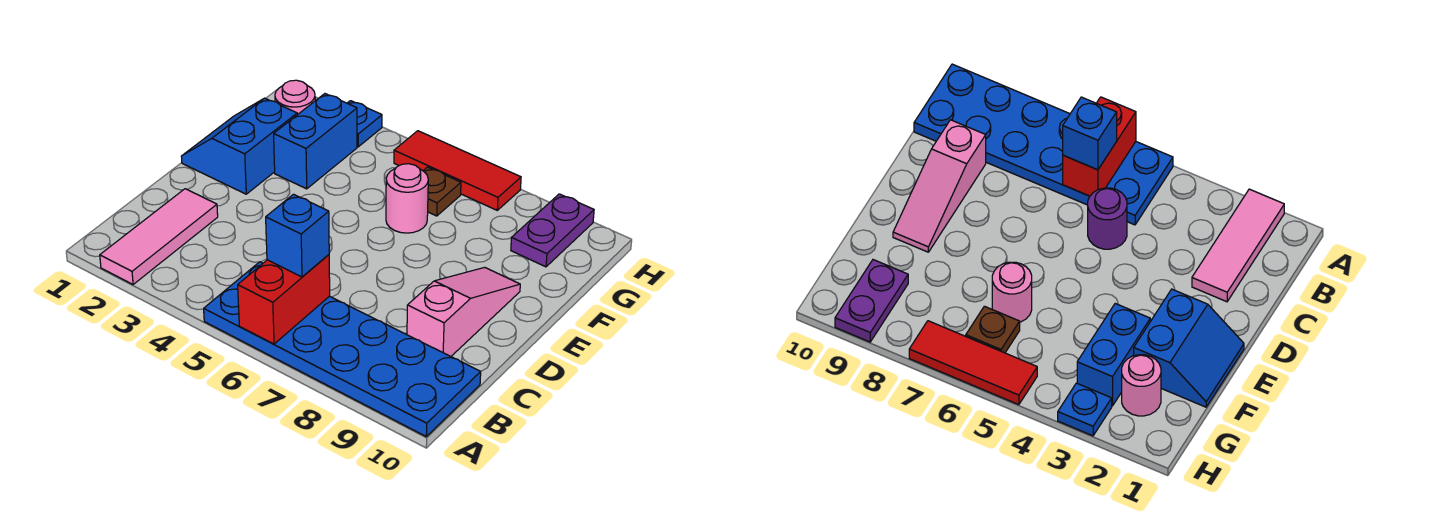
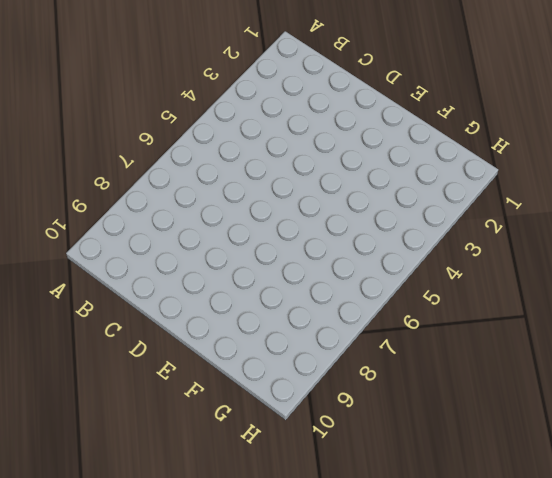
none -> pink 1x3 tile [100,189,218,285]
none -> blue 2x6 plate [204,262,481,436]
none -> purple 1x1 round brick [1088,188,1127,249]

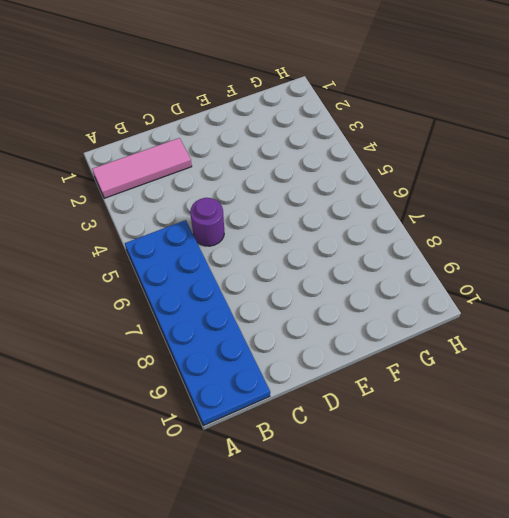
none -> pink 1x3 slope [407,267,520,356]
none -> blue 2x2 slope [181,98,297,194]
none -> blue 1x2 brick [274,94,357,189]

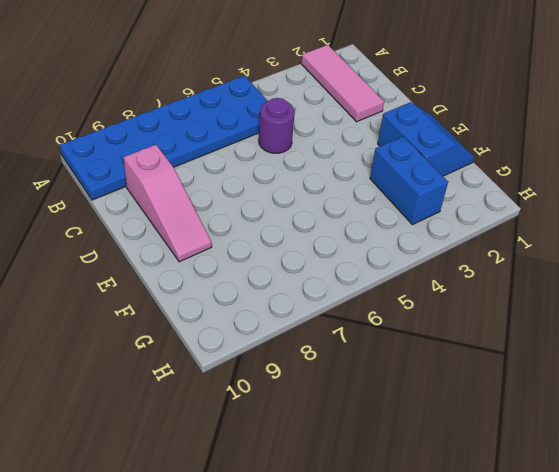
none -> pink 1x1 round brick [386,164,428,233]
none -> pink 1x1 round brick [275,80,315,115]
none -> brown 1x1 plate [423,167,461,216]

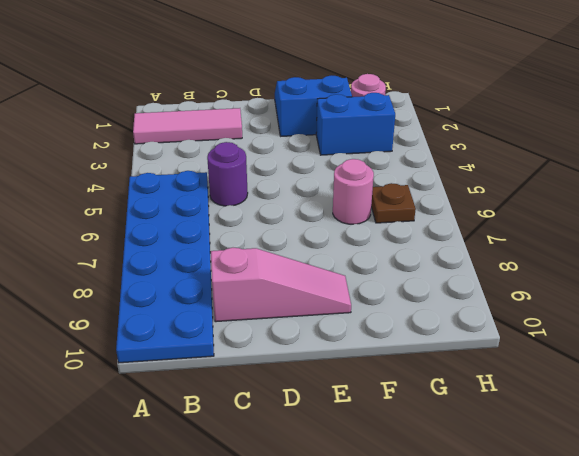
none -> purple 1x2 plate [511,194,594,267]
none -> blue 1x1 plate [347,101,382,147]
none -> red 1x3 tile [394,131,521,210]

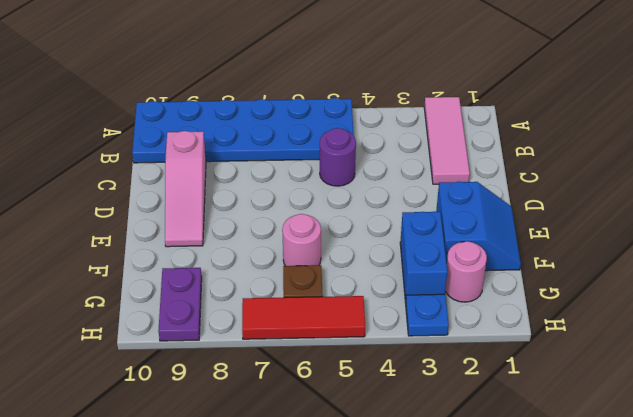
none -> red 1x2 brick [238,255,330,344]
none -> blue 1x1 brick [266,194,329,277]

